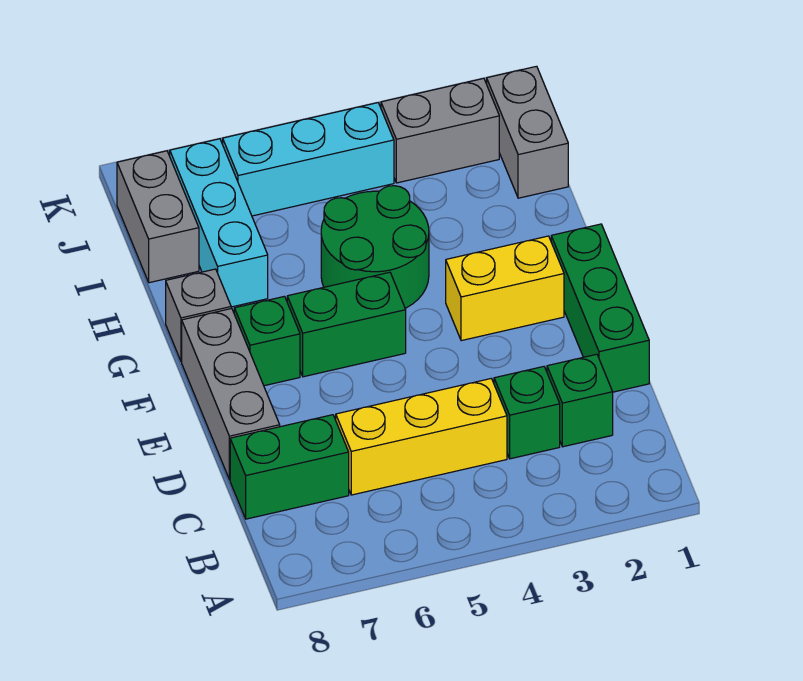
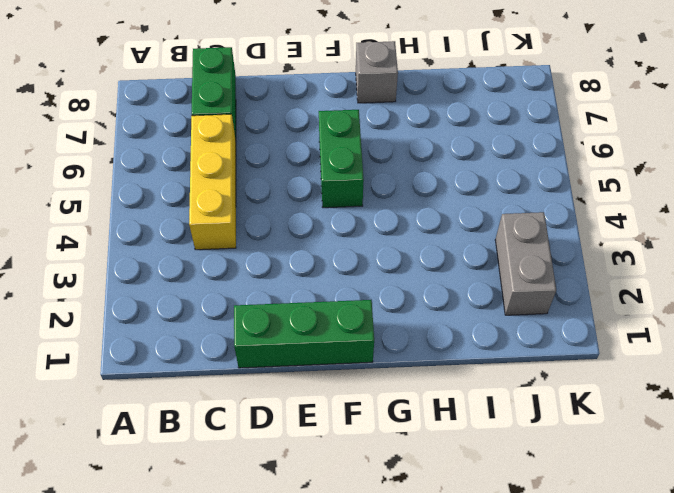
none -> green 1x1 brick [547,354,613,447]
none -> green 1x1 brick [494,367,560,459]
none -> grey 1x3 brick [182,308,280,480]

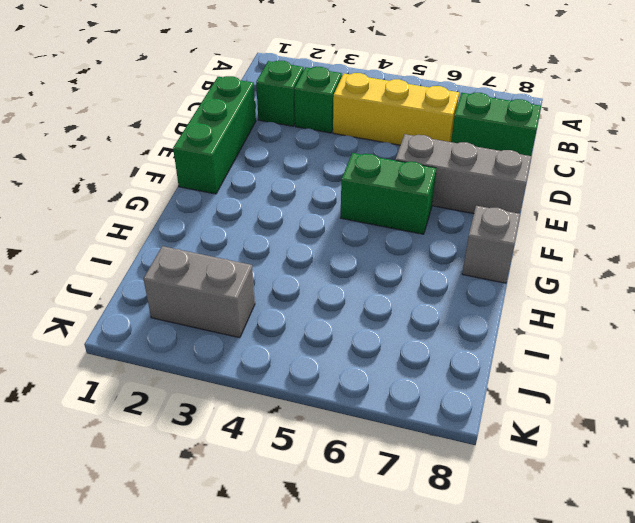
grey 1x3 brick [395,134,532,214] -> grey 1x3 brick turned to [182,308,280,480]
none -> yellow 1x2 brick [446,236,564,341]
none -> green 1x1 brick [234,296,300,386]
none -> green 2x2 round brick [321,186,429,308]

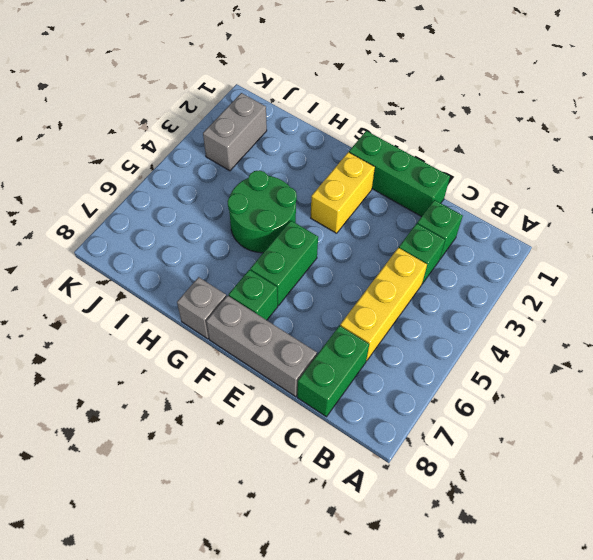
none -> cyan 1x3 brick [170,139,268,307]
none -> grey 1x2 brick [487,66,568,198]
none -> grey 1x2 brick [117,151,199,283]

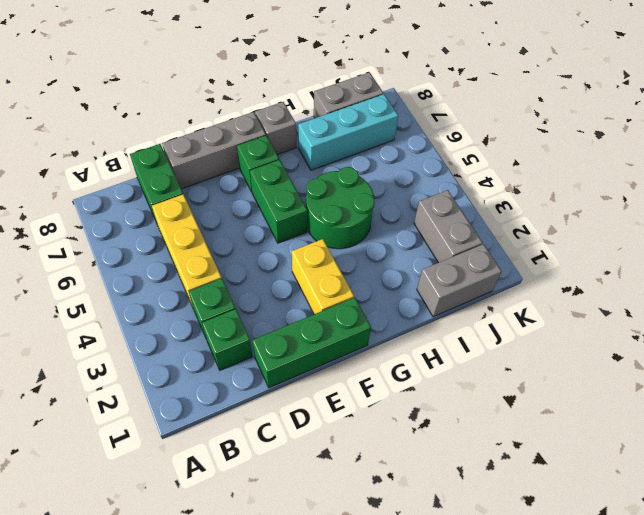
none -> cyan 1x3 brick [223,103,394,216]

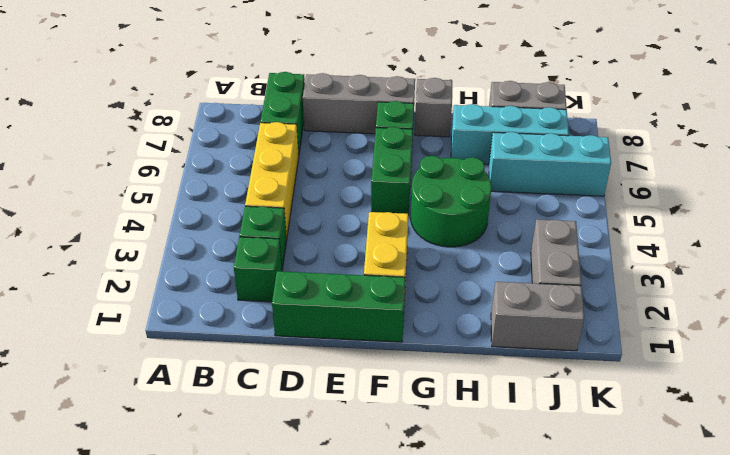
cyan 1x3 brick [489,132,611,196] -> cyan 1x3 brick turned to [223,103,394,216]

